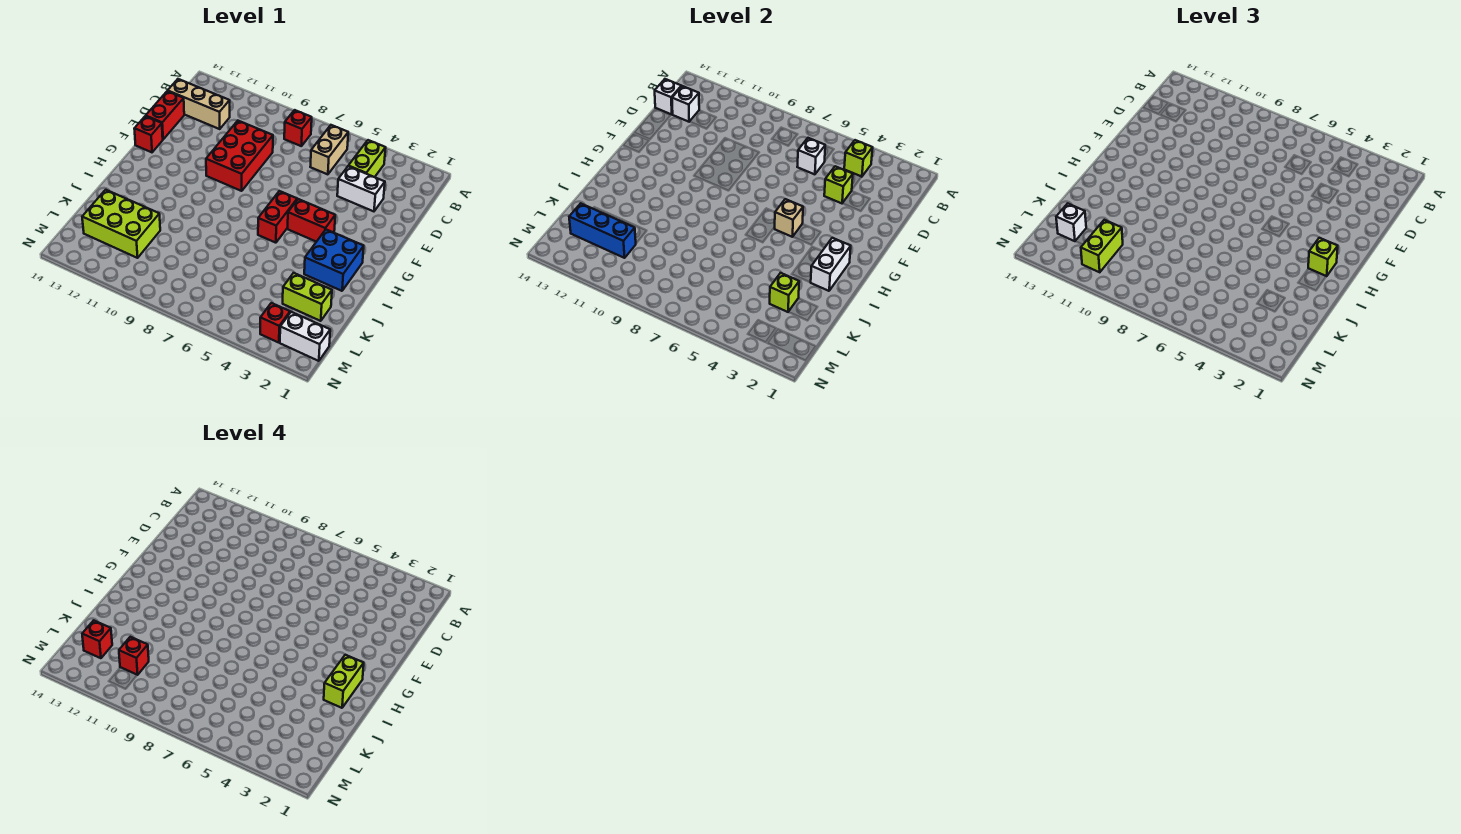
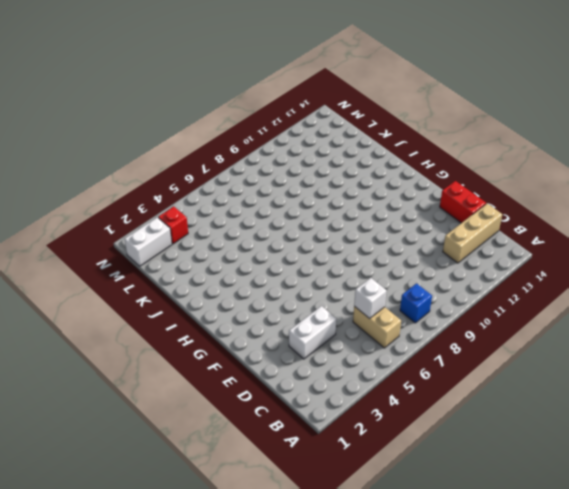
blue 1x1 brick [400,283,432,323] -> red 1x1 brick [284,110,312,146]
none -> lime 1x2 brick [349,140,386,177]
none -> red 2x3 brick [206,121,273,191]
none -> red 1x1 brick [134,116,163,152]
none -> red 1x2 brick [288,199,335,242]

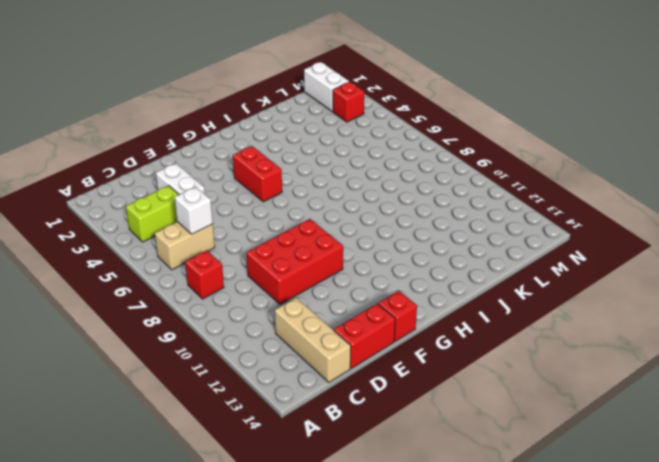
none -> red 1x2 brick [258,191,297,243]
none -> blue 2x2 brick [304,230,364,291]
none -> lime 1x2 brick [283,273,332,321]
none -> lime 2x3 brick [82,190,160,258]

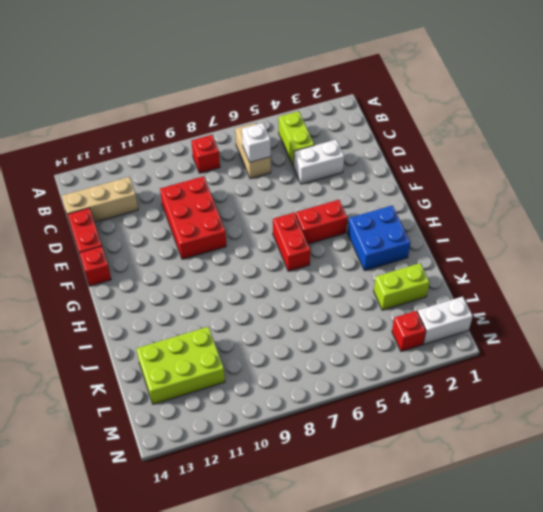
none -> lime 1x1 brick [844,140,873,177]
none -> white 1x1 brick [672,86,699,122]
none -> white 1x1 brick [655,79,681,114]
none -> lime 1x1 brick [824,166,853,203]

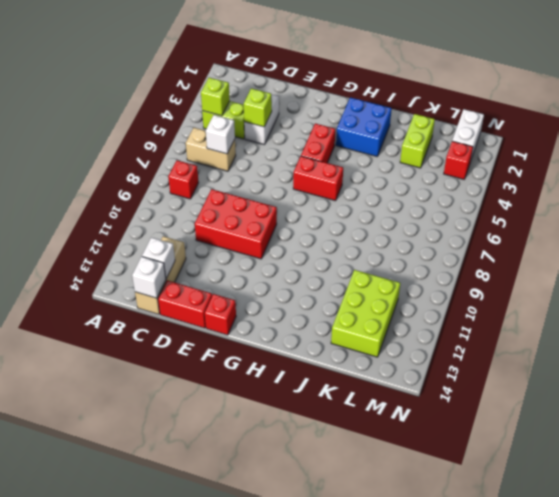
none -> tan 1x1 brick [775,199,803,237]
none -> white 1x2 brick [810,238,851,291]
none -> lime 1x1 brick [770,273,799,312]
none -> blue 1x3 brick [569,203,636,258]

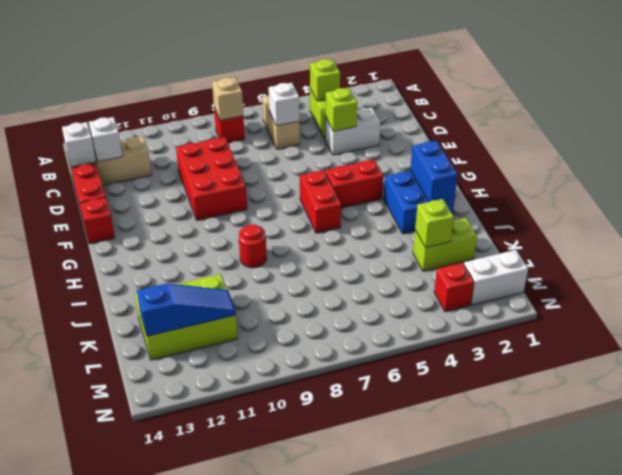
tan 1x1 brick [212,77,243,120] -> tan 1x1 brick moved to [775,199,803,237]
blue 1x2 brick [410,141,458,202] -> white 1x2 brick [810,238,851,291]
red 1x1 round brick [239,224,267,268] -> none
blue 1x3 slope [137,283,236,336] -> blue 1x3 brick [569,203,636,258]
none -> lime 1x1 brick [1308,238,1338,276]
none -> lime 1x2 brick [1081,220,1123,272]
none -> white 1x1 brick [1056,203,1086,241]
none -> lime 1x2 brick [324,655,364,708]

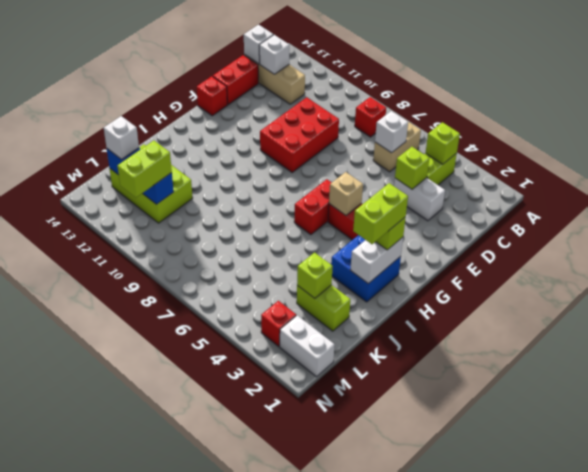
none -> red 1x1 brick [119,637,149,675]
none -> red 1x1 brick [82,620,112,658]

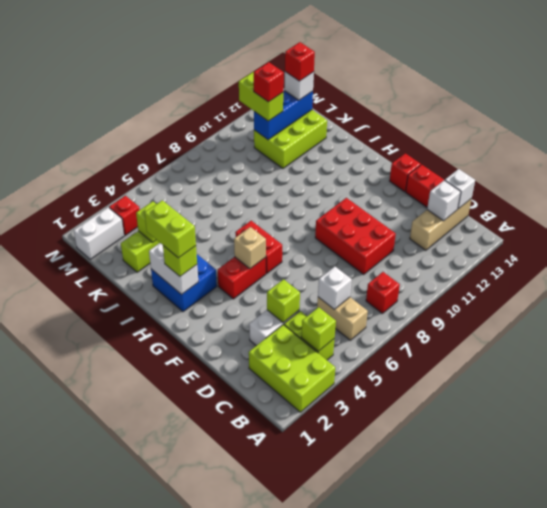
lime 2x3 brick [249,325,335,412] -> none

